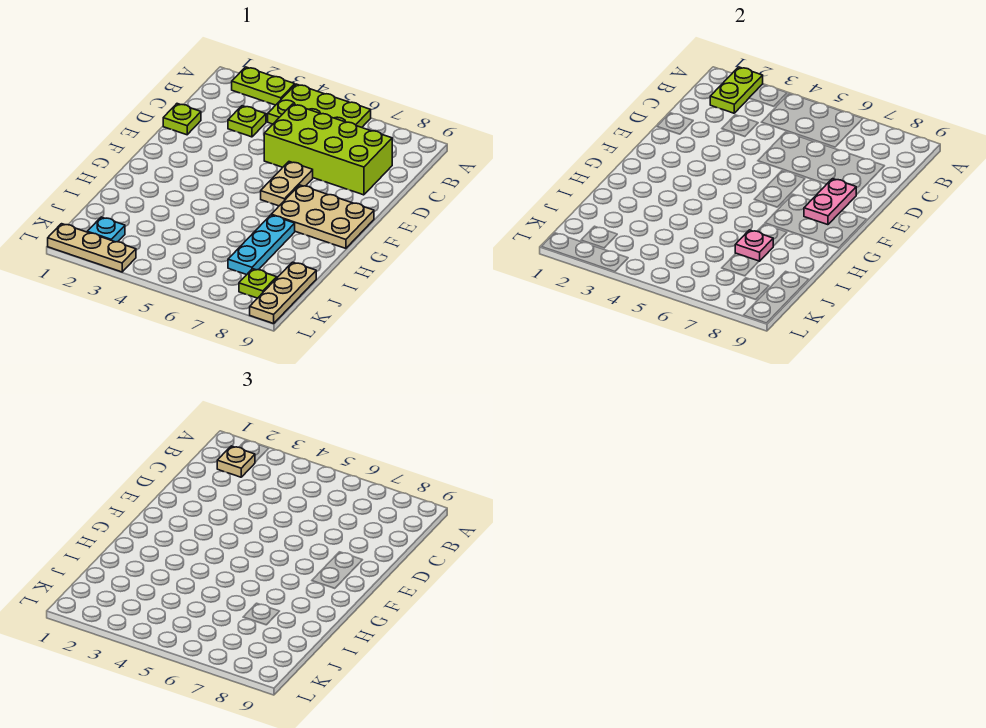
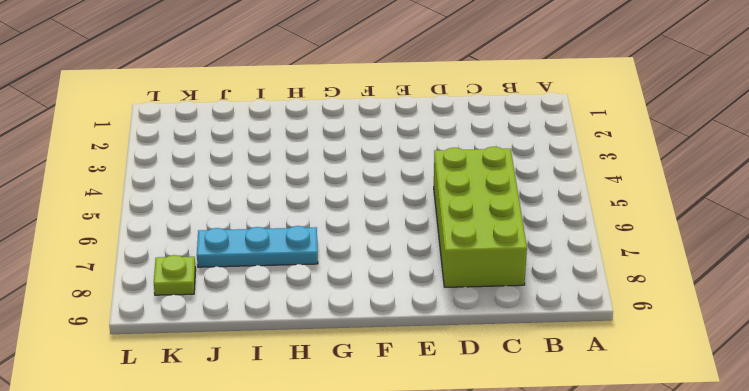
none -> lime 1x2 plate [232,67,295,105]
none -> lime 2x3 plate [268,84,371,127]
none -> lime 1x1 plate [228,106,266,137]

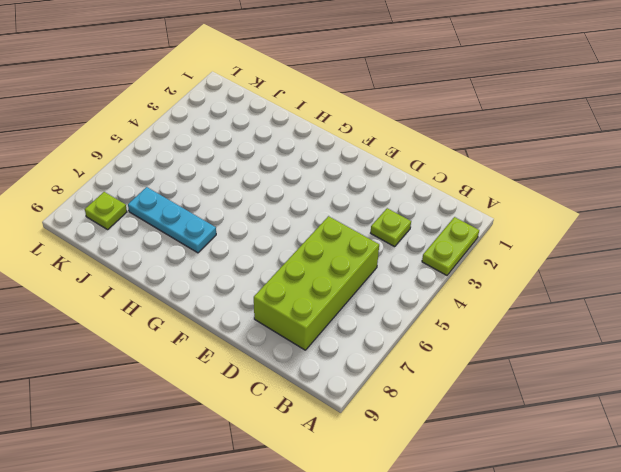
none -> lime 2x3 plate [268,84,371,127]
none -> lime 1x1 plate [163,104,201,135]
none -> tan 1x2 plate [261,162,313,206]

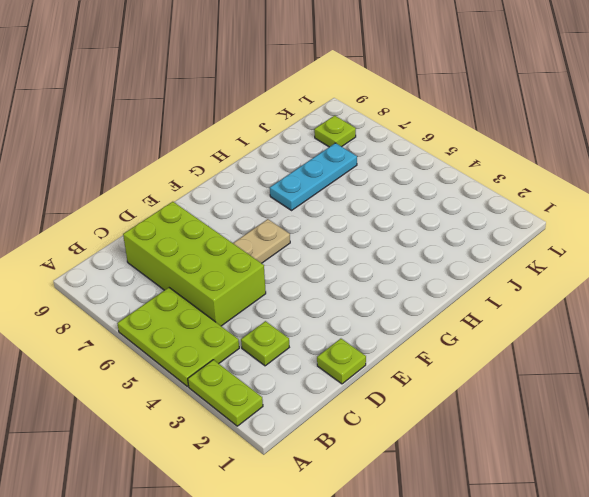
none -> tan 2x3 plate [271,185,374,248]
none -> tan 1x3 plate [250,262,316,324]
none -> cyan 1x1 plate [87,217,125,242]

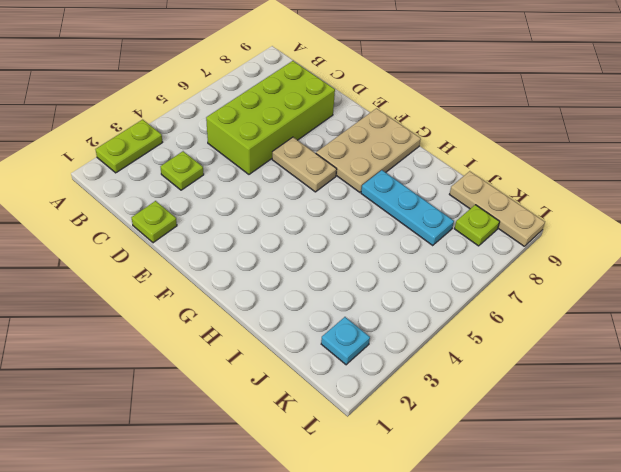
none -> lime 2x3 plate [268,84,371,127]
none -> tan 1x3 plate [48,224,136,272]
none -> lime 1x2 plate [710,67,763,113]

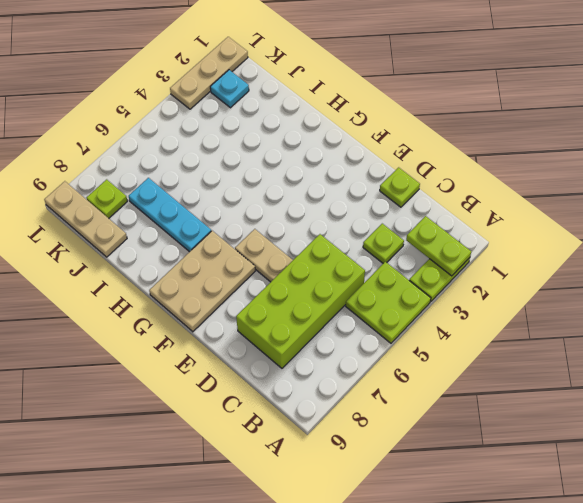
lime 2x2 plate [346,262,431,343] -> lime 2x3 plate [268,84,371,127]
none -> pink 1x2 plate [804,179,857,225]
none -> pink 1x1 plate [735,230,773,261]
none -> tan 1x1 plate [217,446,255,477]

